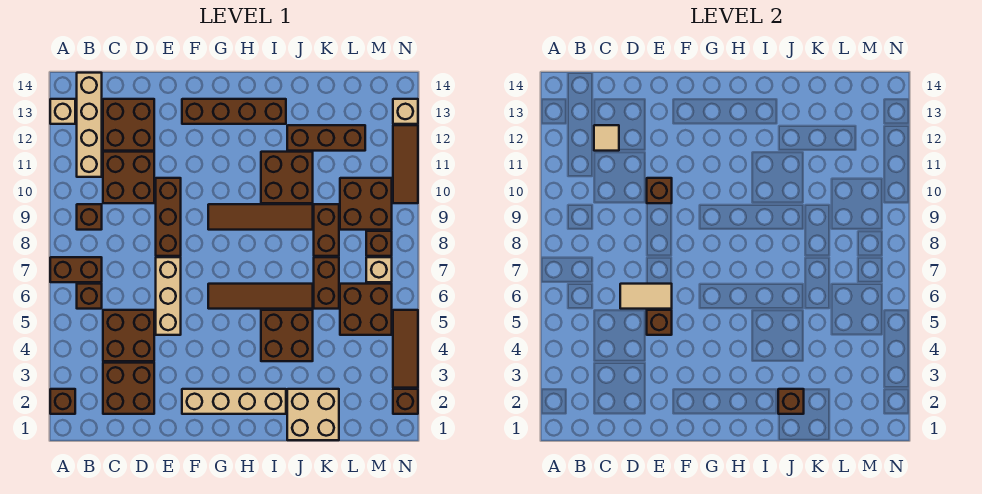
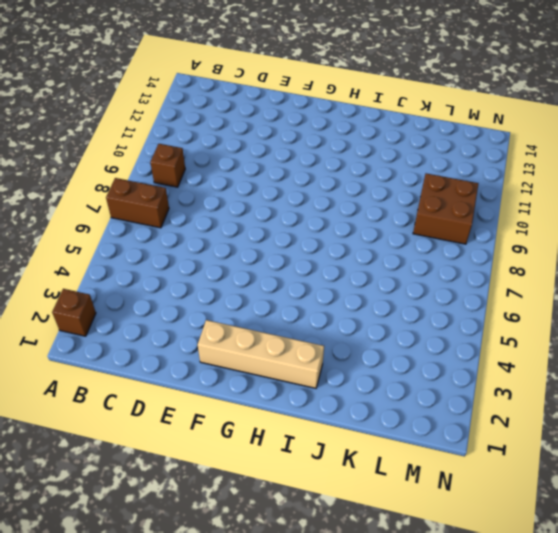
none -> tan 1x1 brick [50,99,75,124]
none -> brown 1x1 brick [77,284,102,309]
none -> tan 1x4 brick [77,73,102,177]
none -> brown 2x2 brick [103,363,154,414]

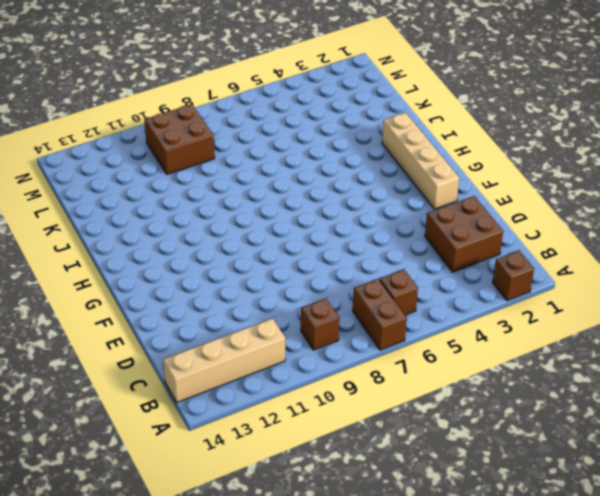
none -> tan 1x1 brick [50,99,75,124]
none -> brown 2x2 brick [103,310,154,361]
none -> brown 2x2 brick [103,152,154,203]
none -> brown 2x2 brick [103,99,154,151]

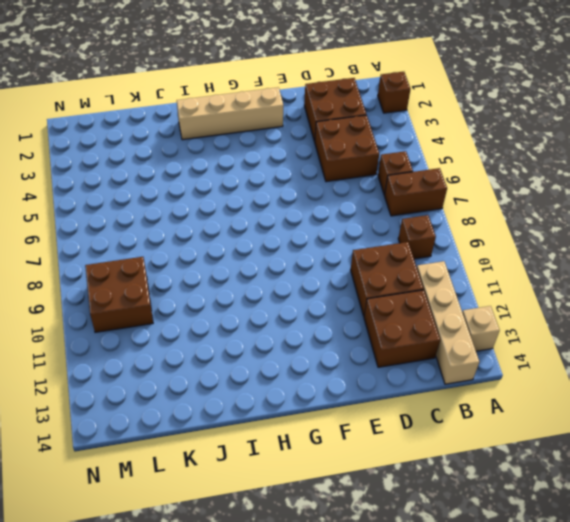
none -> tan 1x3 brick [156,257,181,335]
none -> brown 1x3 brick [156,178,181,256]
none -> brown 1x4 brick [182,99,286,124]
none -> brown 1x4 tile [208,284,313,309]

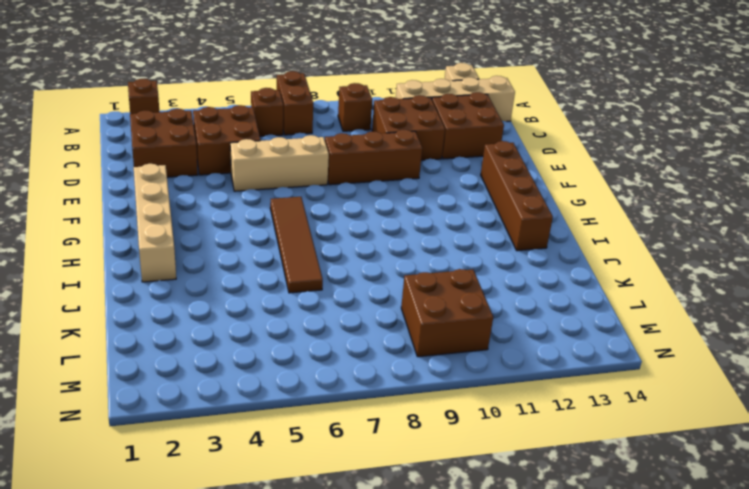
none -> brown 1x4 tile [208,204,313,230]
none -> brown 2x2 brick [261,310,313,361]
none -> brown 2x2 brick [261,152,313,203]
none -> tan 2x2 brick [287,389,339,440]

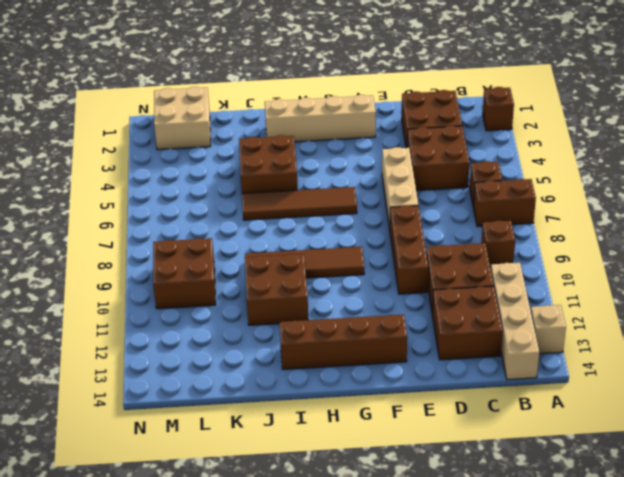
tan 2x2 brick [154,87,211,150] -> tan 2x2 brick moved to [287,389,339,440]
none -> brown 1x3 brick [287,125,365,151]
none -> brown 1x2 brick [314,257,339,309]
none -> brown 1x2 brick [314,204,339,256]
none -> brown 2x2 brick [340,284,392,335]

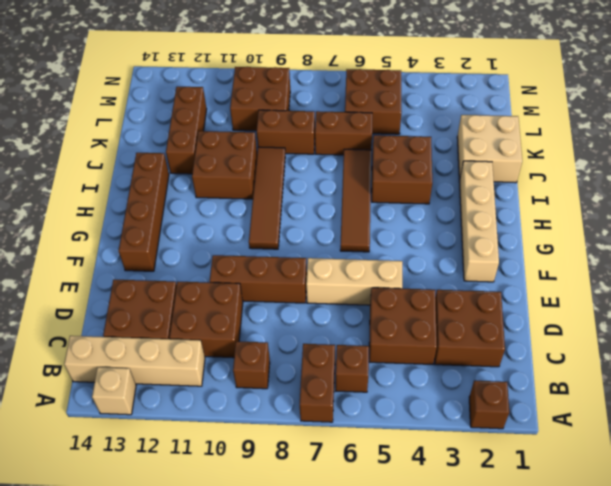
none -> tan 1x1 brick [366,257,392,282]
none -> brown 1x1 brick [366,231,392,256]
none -> brown 1x1 brick [393,389,418,414]
none -> brown 1x3 tile [393,310,418,388]

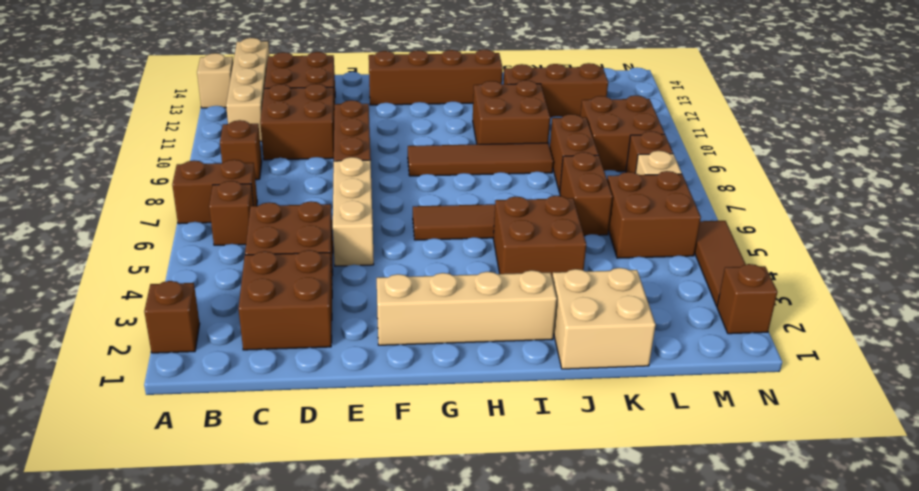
none -> brown 1x3 tile [393,125,418,203]
none -> tan 1x1 brick [393,99,418,124]
none -> tan 1x1 tile [594,125,619,151]
none -> tan 1x2 tile [620,284,672,309]

